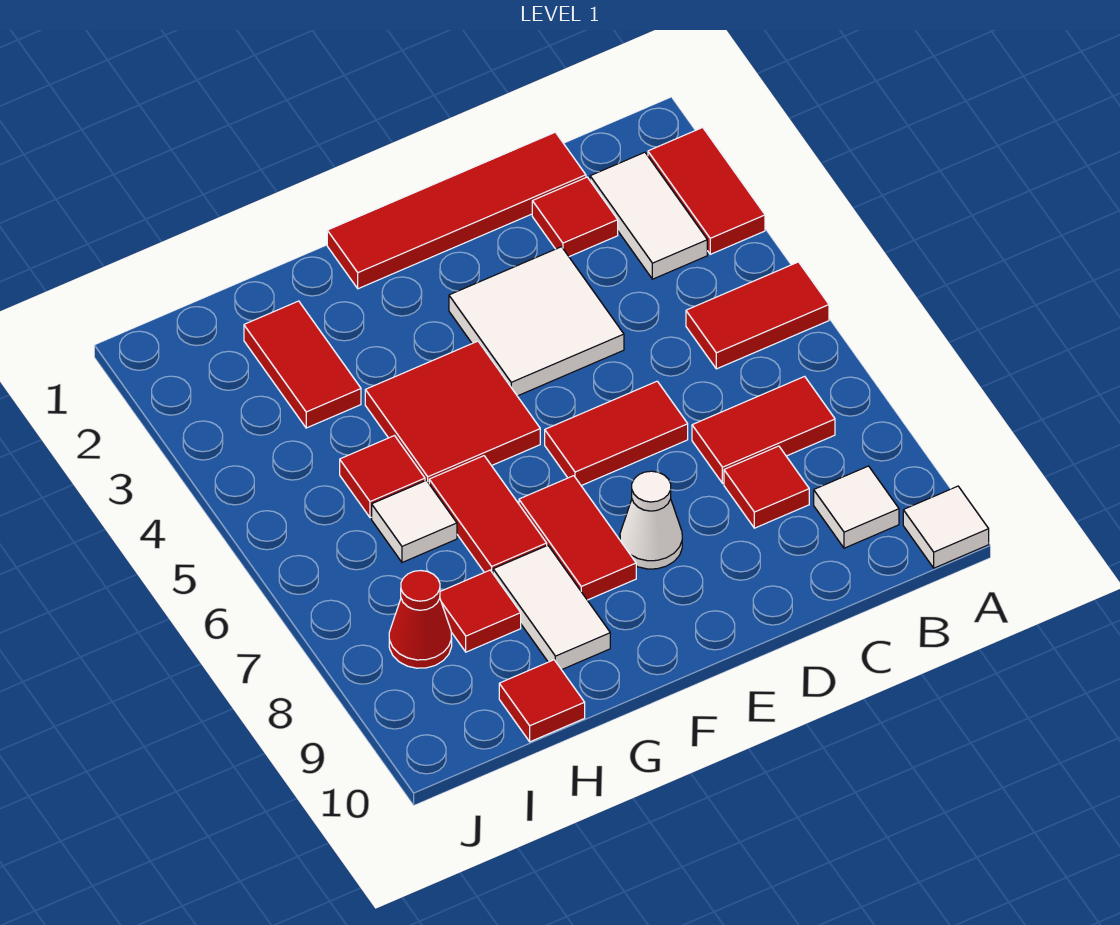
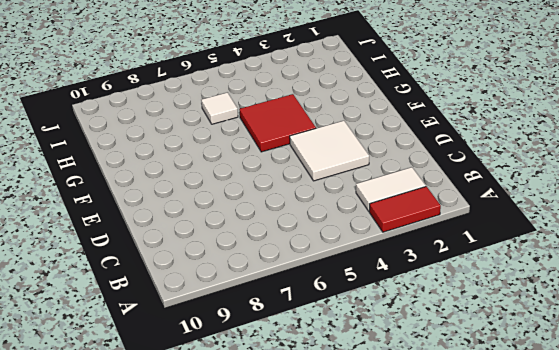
none -> red 1x2 tile [686,262,829,369]
none -> white 1x1 tile [903,486,989,568]
none -> red 1x2 tile [692,376,835,483]

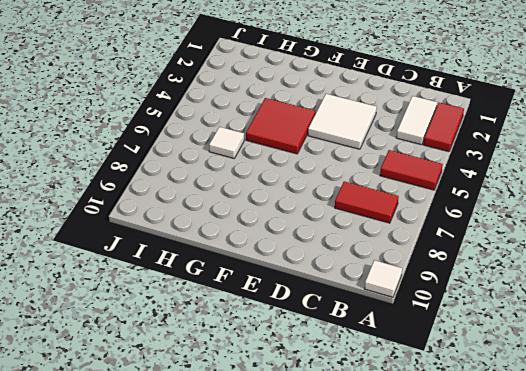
none -> white 1x1 tile [814,466,899,548]
none -> red 1x4 tile [327,132,586,289]
none -> red 1x1 tile [532,177,618,257]

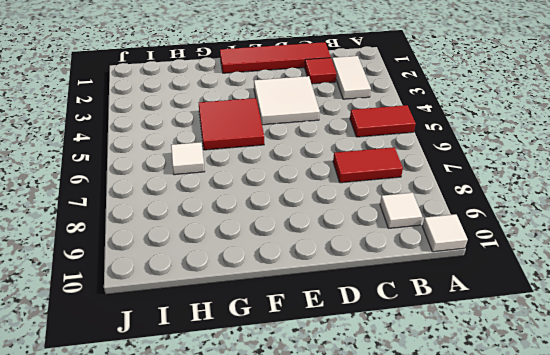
none -> red 1x2 tile [648,128,765,254]
none -> red 1x1 tile [724,446,809,528]
none -> red 1x2 tile [545,381,688,486]

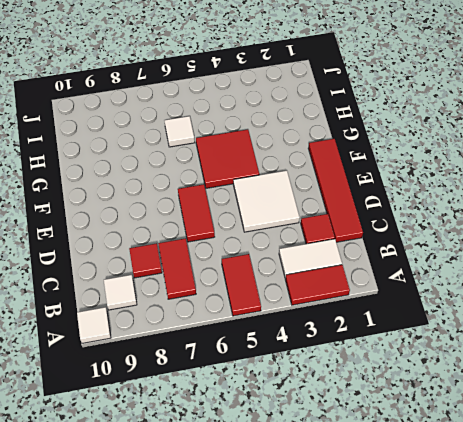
none -> white 1x1 cone [620,471,682,569]
none -> red 1x2 tile [519,476,636,600]
none -> red 1x2 tile [429,456,547,573]

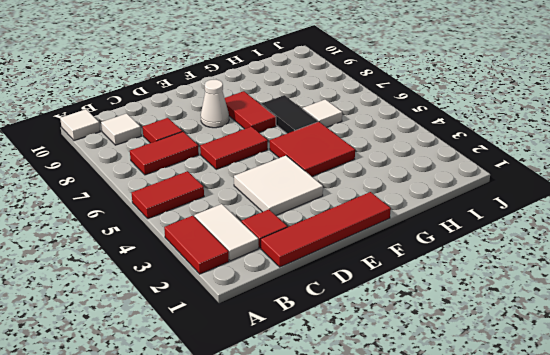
black 1x2 tile [261,95,318,133] -> red 1x2 tile [429,456,547,573]
none -> white 1x2 tile [493,545,610,670]
none -> red 1x2 tile [244,301,361,428]
none -> red 1x1 tile [340,436,425,518]

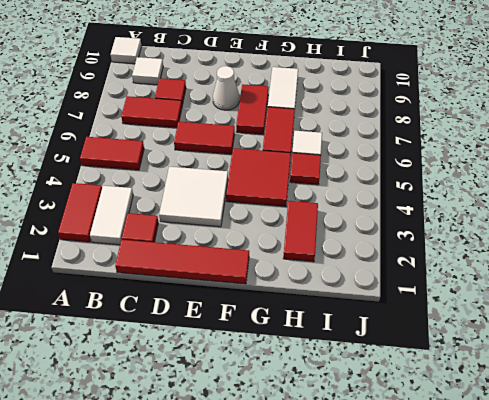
none -> red 1x1 tile [440,570,521,652]
none -> red 1x1 tile [499,660,585,742]
none -> red 1x1 cone [389,571,452,668]

